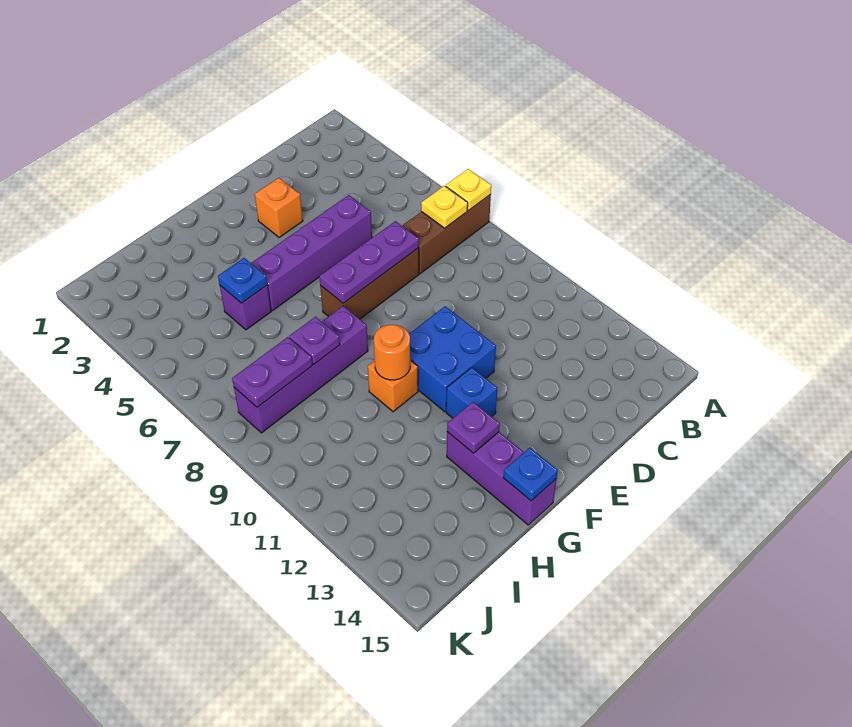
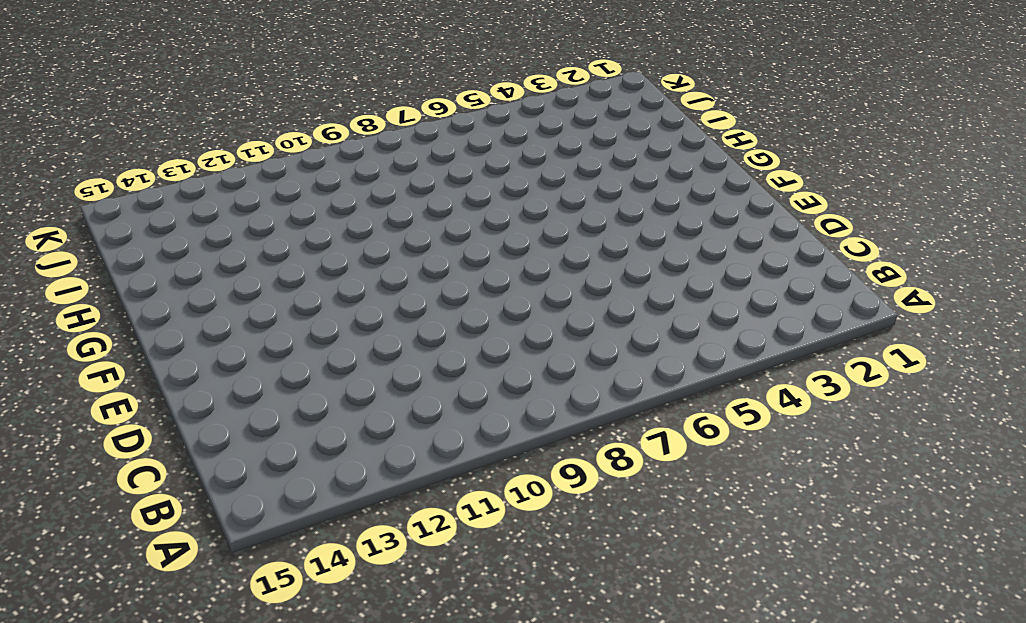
none -> brown 1x3 brick [402,195,491,274]
none -> purple 1x4 brick [251,195,372,311]
none -> brown 1x3 brick [320,248,419,319]

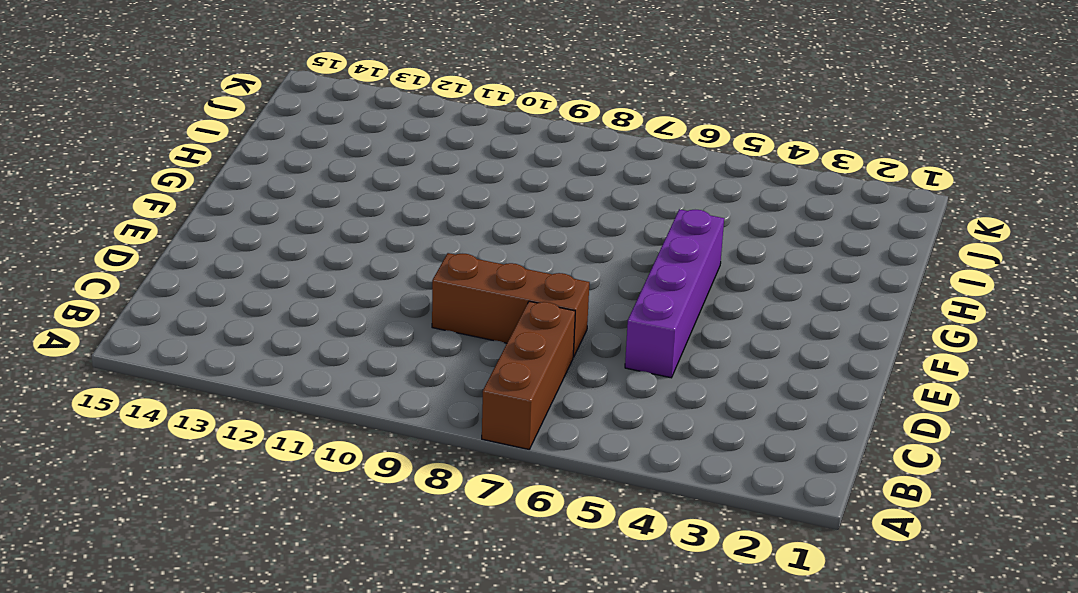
brown 1x3 brick [432,253,589,357] -> brown 1x3 brick turned to [320,248,419,319]
none -> orange 1x1 brick [255,178,303,238]
none -> blue 2x2 brick [409,306,496,412]
none -> blue 1x1 brick [446,368,497,418]

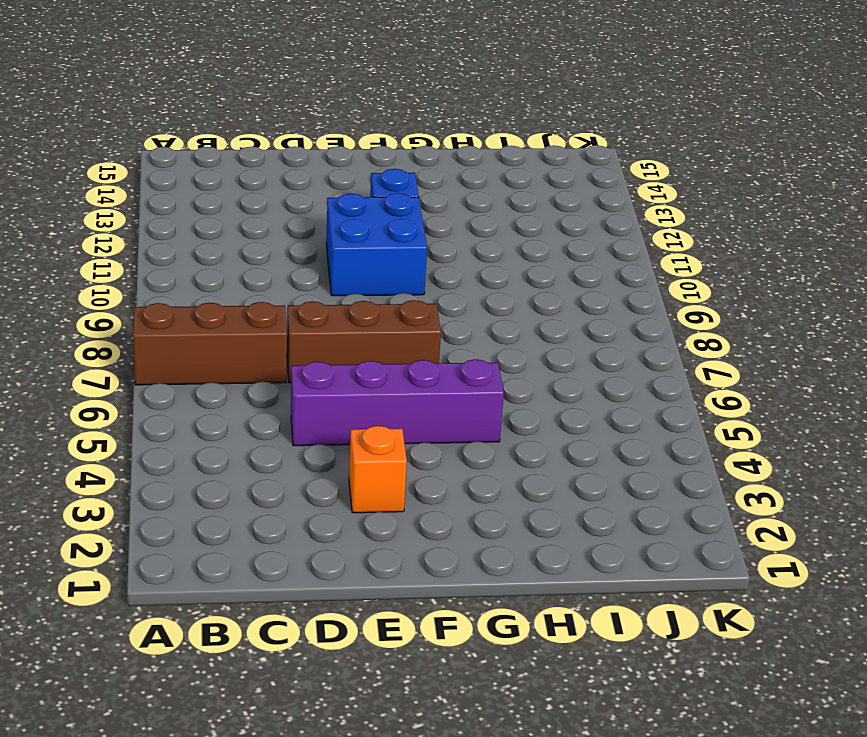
none -> purple 1x4 brick [234,306,368,433]
none -> orange 1x1 brick [368,360,418,412]
none -> purple 1x3 brick [447,432,556,525]

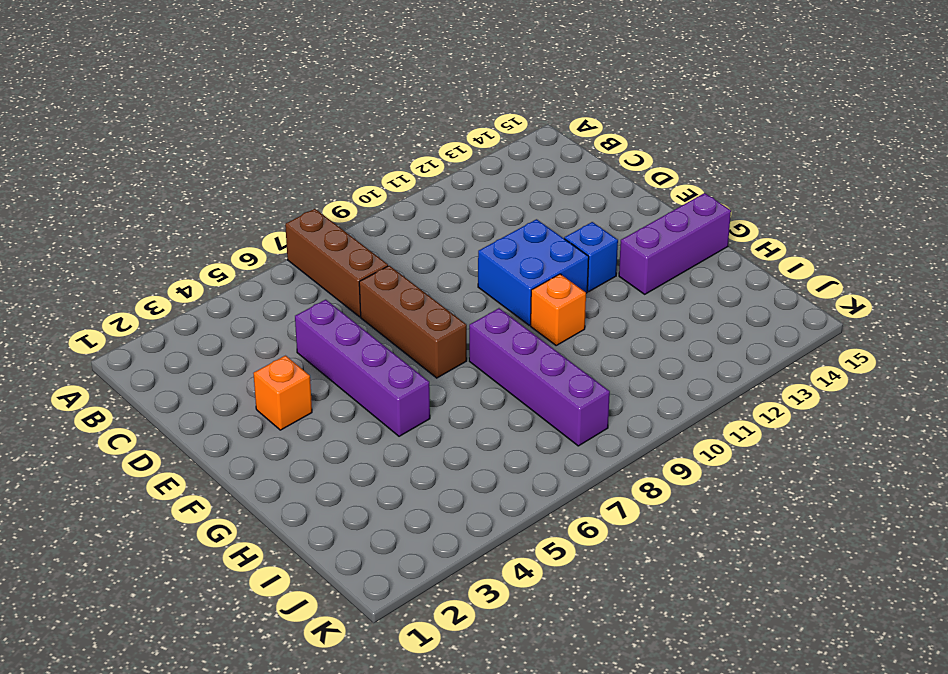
none -> purple 1x1 brick [220,285,271,330]
none -> yellow 1x1 plate [446,169,491,210]
none -> yellow 1x1 plate [421,186,468,228]

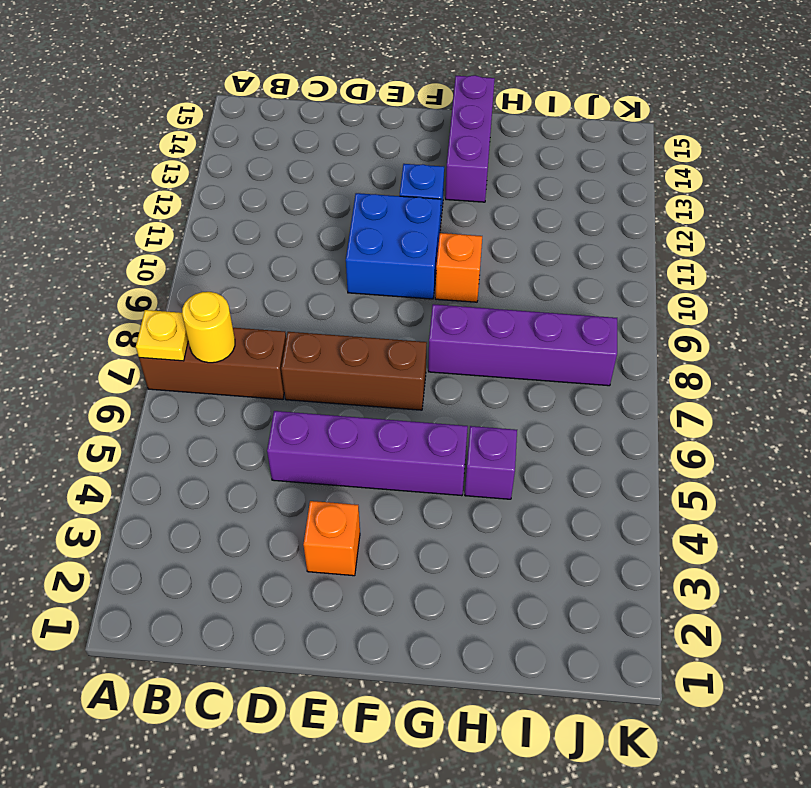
yellow 1x1 round brick [182,292,235,363] -> yellow 1x1 plate [421,186,468,228]
none -> purple 1x3 plate [319,221,419,303]
none -> orange 1x1 round brick [374,325,410,380]
none -> purple 1x1 plate [447,402,500,453]

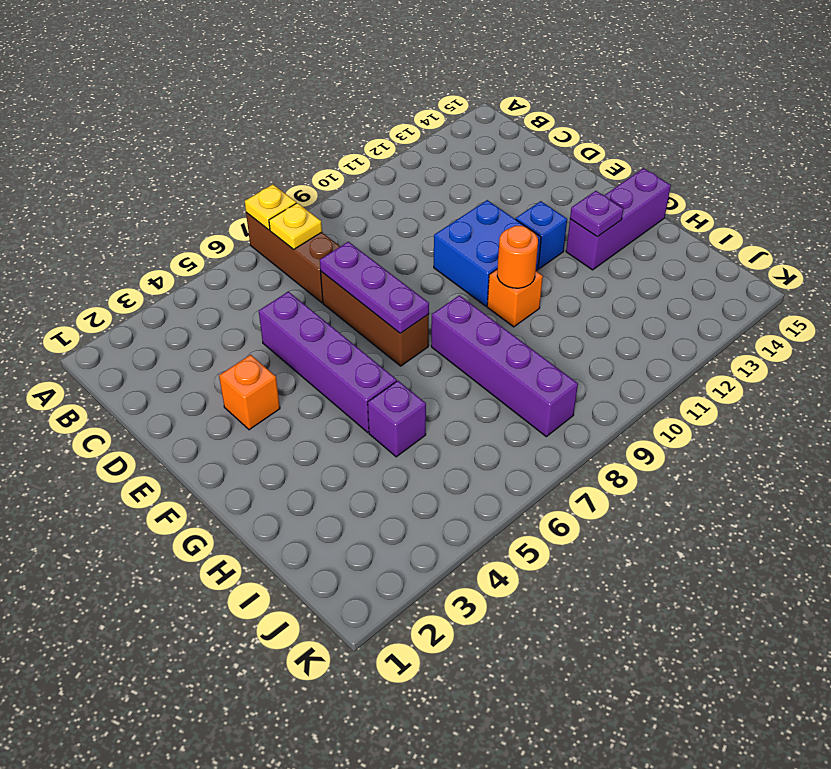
none -> blue 1x1 plate [503,448,558,501]
none -> blue 1x1 plate [218,258,267,303]
none -> purple 1x1 plate [289,317,340,364]

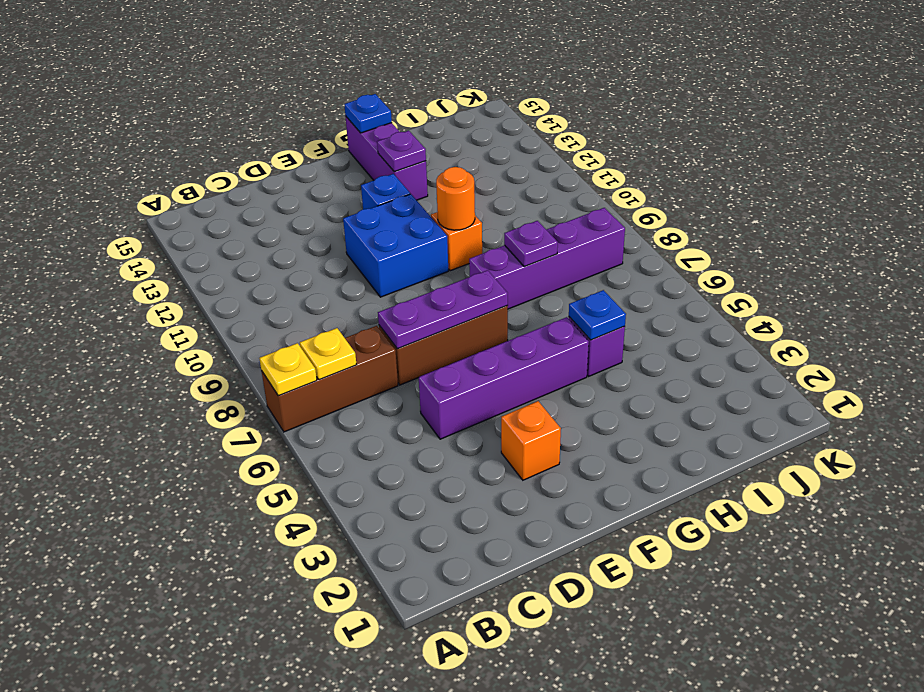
none -> purple 1x2 plate [232,337,312,407]

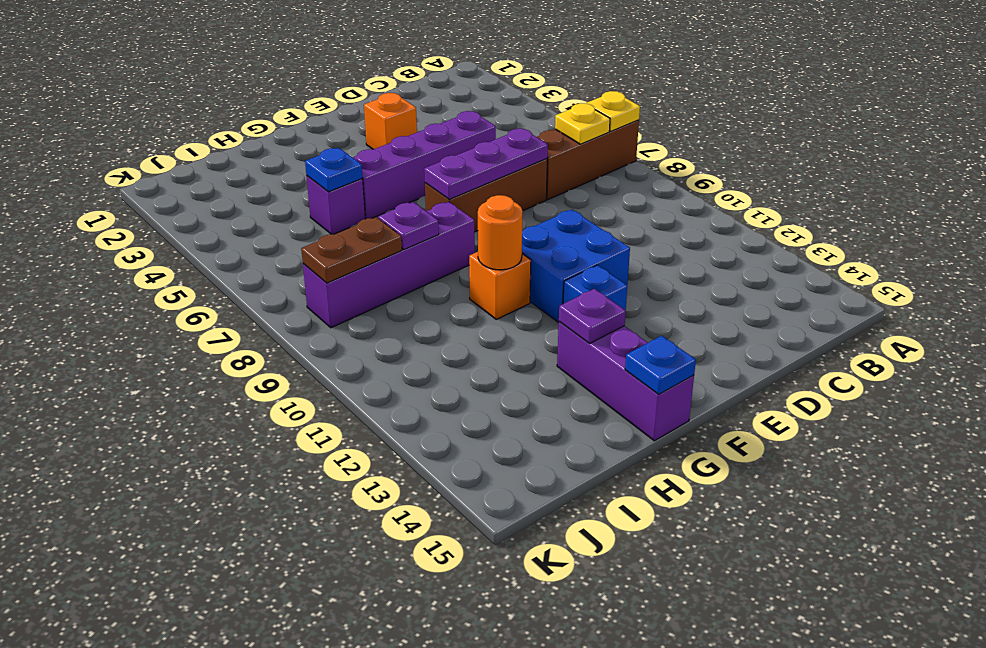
brown 1x2 plate [301,217,402,283] -> purple 1x2 plate [232,337,312,407]

